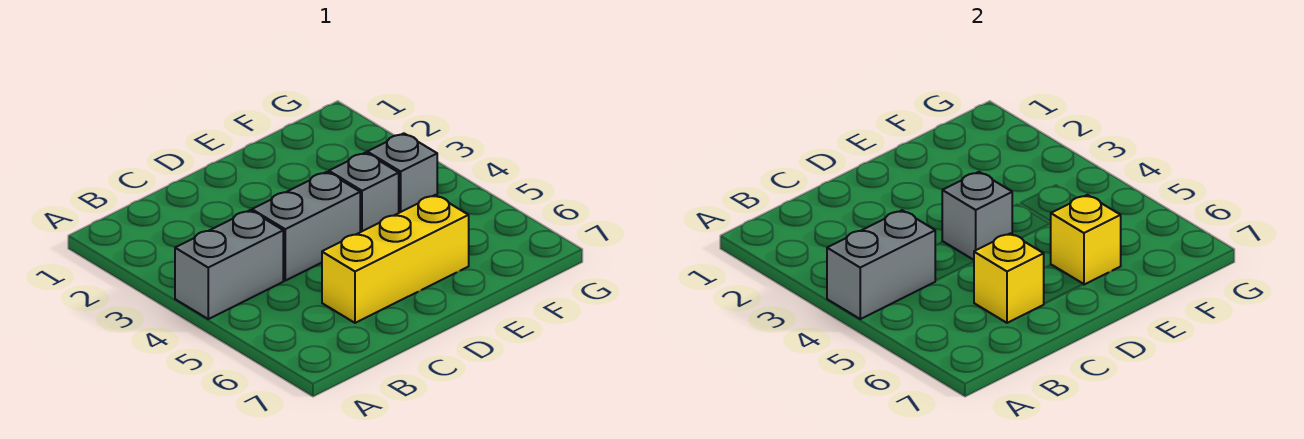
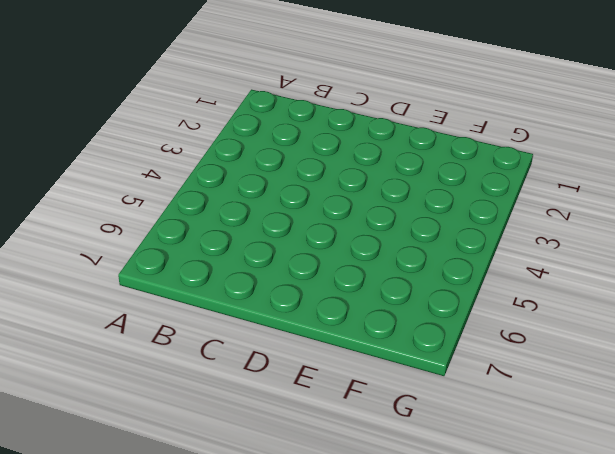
none -> grey 1x2 brick [175,210,283,319]
none -> grey 1x2 brick [252,172,360,281]

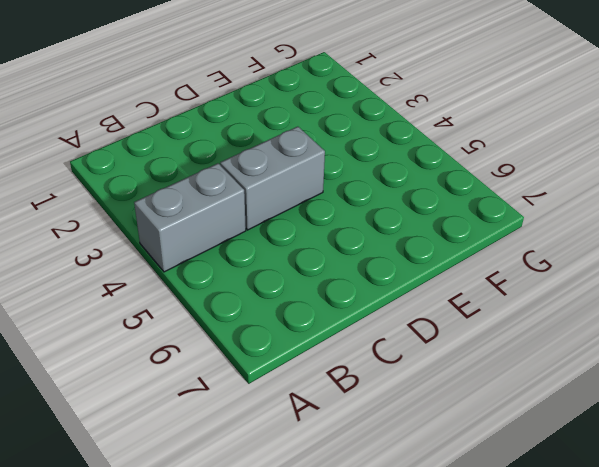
none -> yellow 1x3 brick [322,195,469,323]
none -> grey 1x1 brick [329,153,399,232]

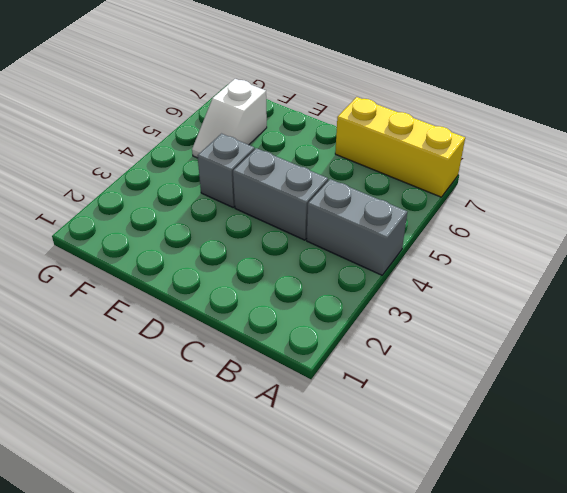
yellow 1x3 brick [335,97,465,197] -> yellow 1x3 brick moved to [322,195,469,323]
white 1x2 slope [192,79,267,158] -> none
none -> grey 1x1 brick [367,133,437,213]
none -> grey 1x2 brick [827,210,935,319]

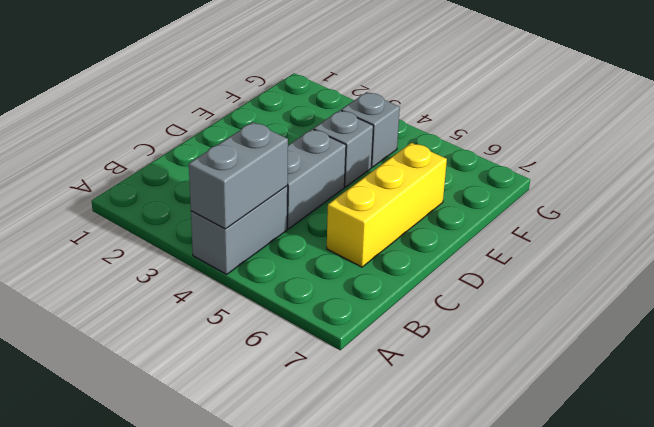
none -> yellow 1x1 brick [974,233,1044,323]
none -> grey 1x1 brick [942,172,1012,260]

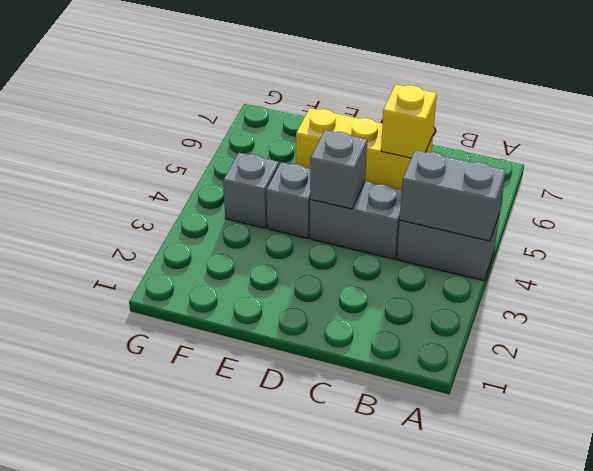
none -> yellow 1x1 brick [1051,195,1121,285]

